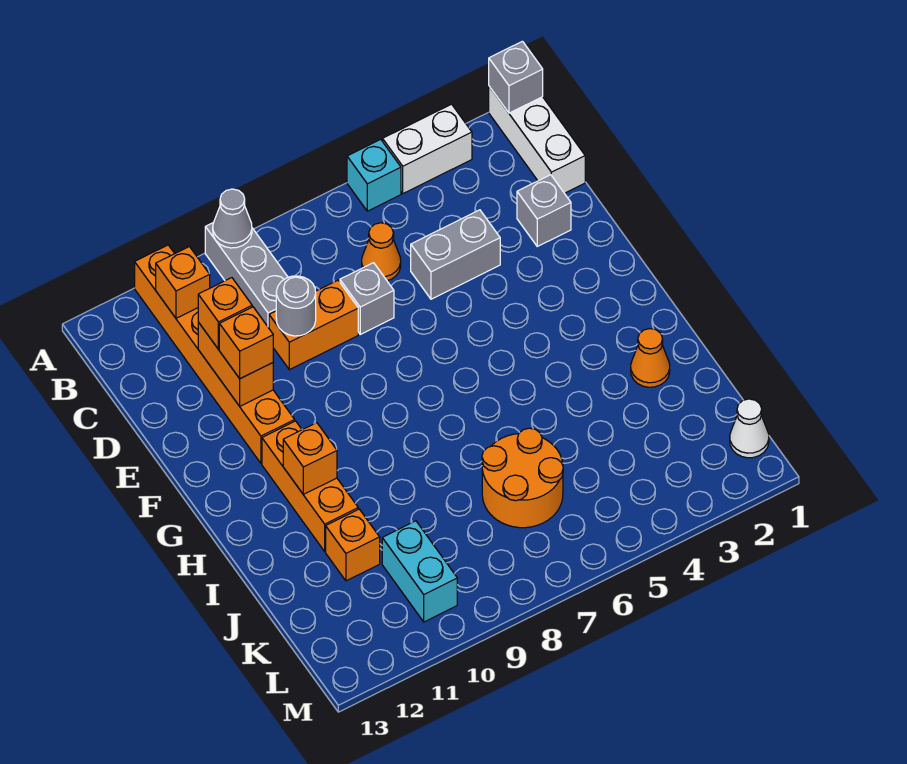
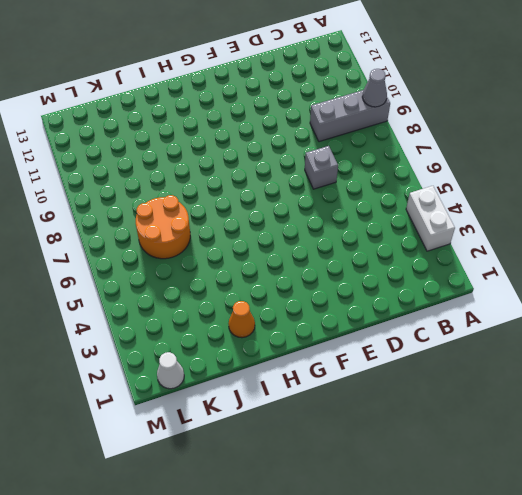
none -> white 1x3 brick [489,86,585,193]
none -> cyan 1x1 brick [347,139,401,211]
none -> orange 1x6 brick [135,245,295,463]

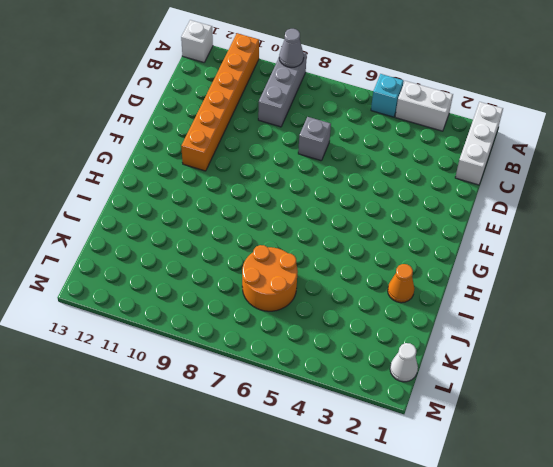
white 1x1 brick [181,20,213,62] -> none
none -> orange 1x1 cone [362,223,401,281]
none -> grey 1x1 brick [517,175,571,246]
none -> grey 1x2 brick [411,210,500,299]

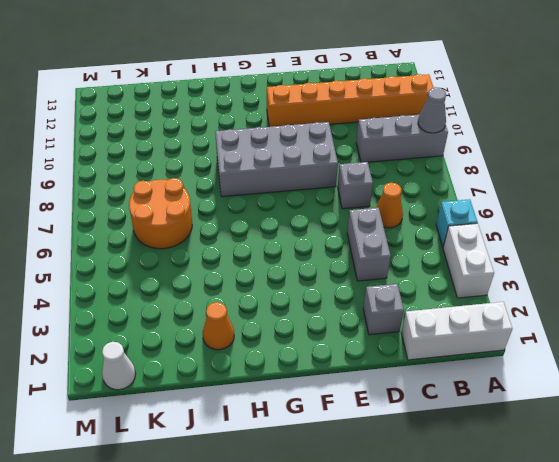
grey 2x4 brick [215,122,338,197] -> none
none -> orange 1x2 brick [269,280,358,370]
none -> orange 1x3 brick [262,421,358,551]
none -> orange 1x1 brick [326,509,380,581]

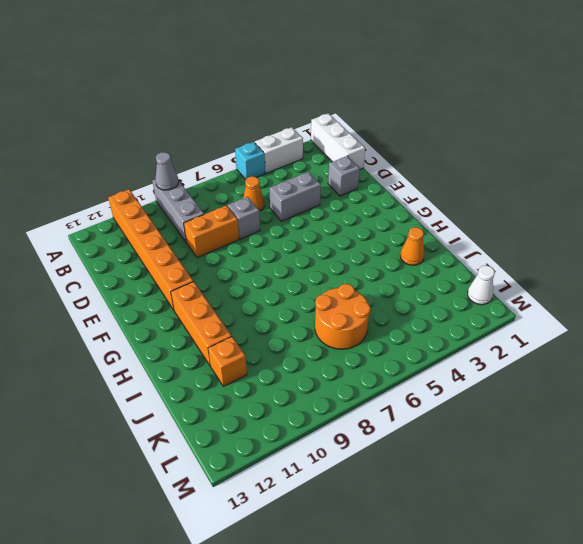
none -> cyan 1x2 brick [382,521,457,622]
none -> grey 1x1 brick [489,41,543,113]
none -> orange 1x1 brick [156,247,210,318]

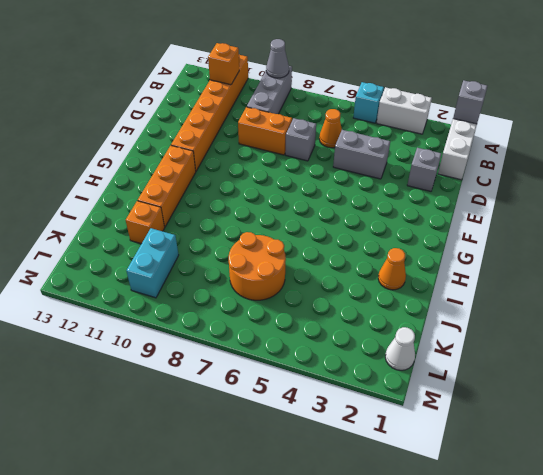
none -> grey 1x1 round brick [276,276,316,336]
none -> orange 1x2 brick [198,322,273,406]
none -> orange 1x1 brick [283,423,337,494]

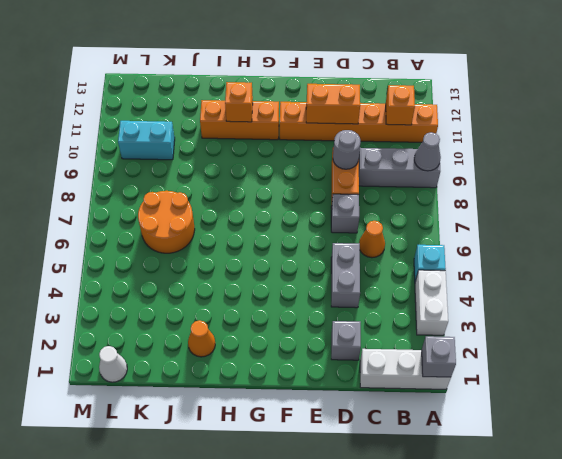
none -> orange 1x1 brick [326,509,380,581]
none -> orange 1x1 brick [198,278,252,349]
none -> orange 1x1 brick [219,307,273,379]

